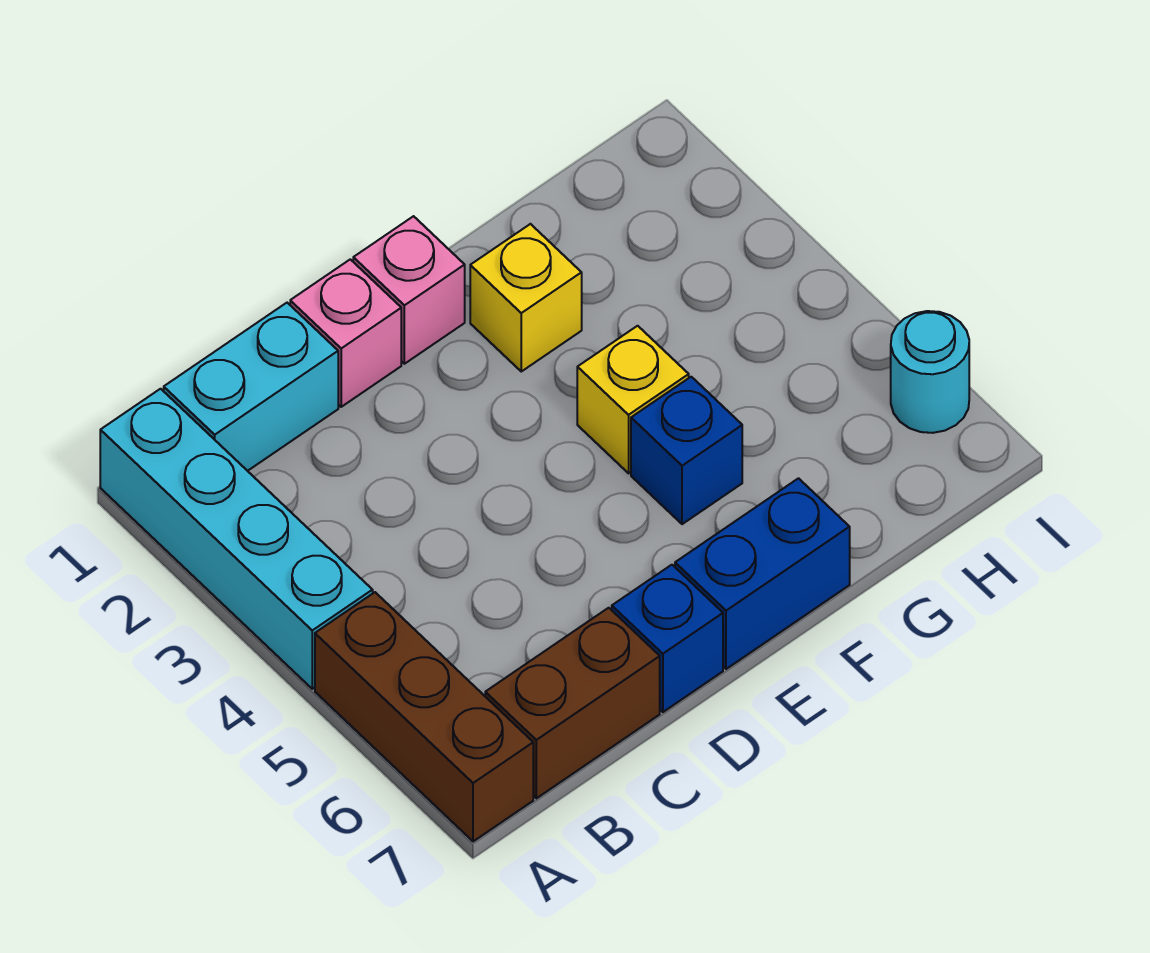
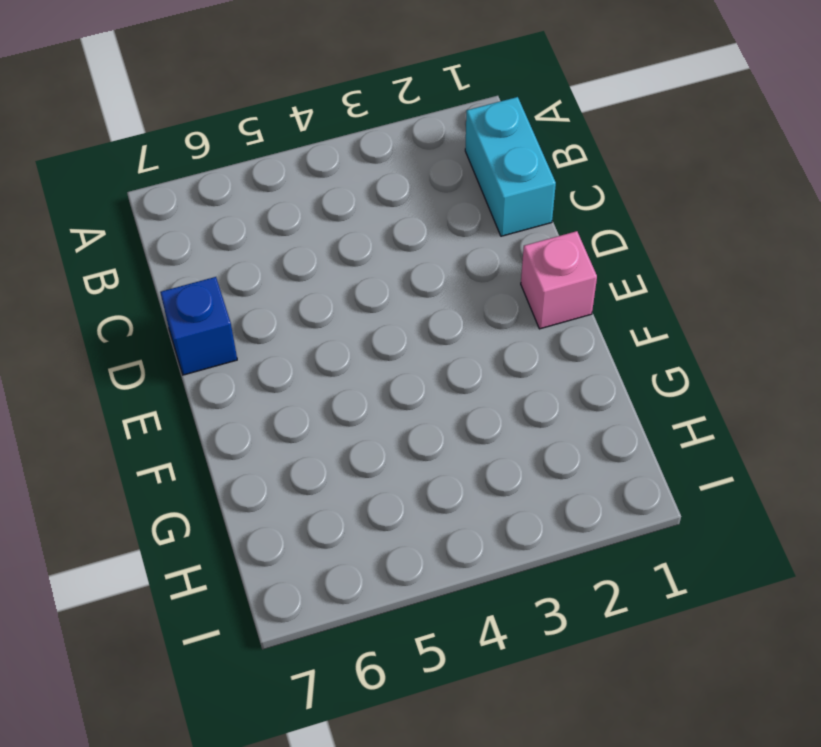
none -> cyan 1x4 brick [100,389,373,689]
none -> brown 1x3 brick [315,592,533,842]
none -> brown 1x2 brick [485,608,660,798]

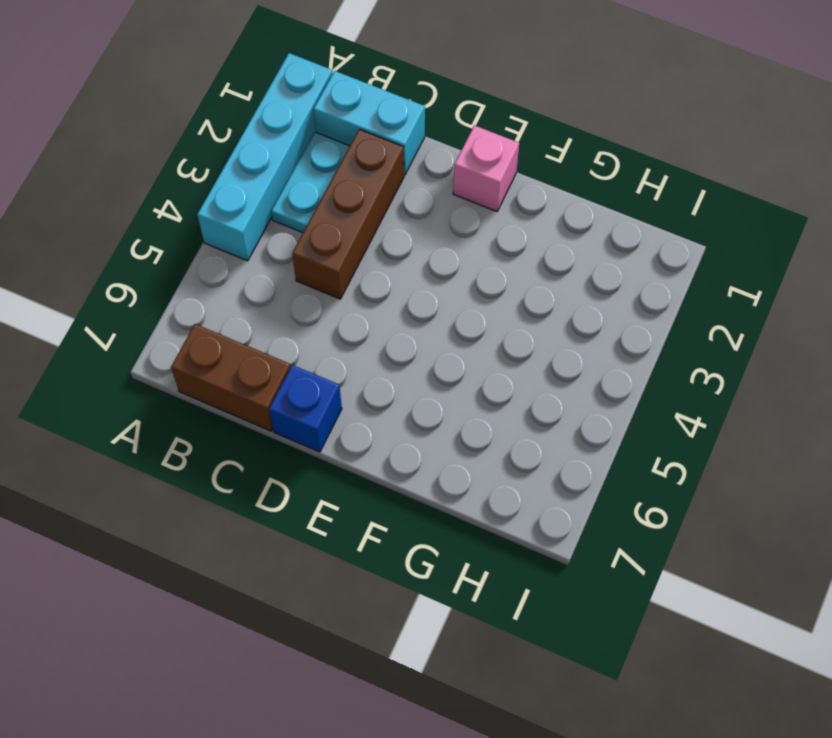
cyan 1x2 plate [271,132,350,233] -> none
brown 1x3 brick [292,129,404,299] -> brown 1x3 brick moved to [315,592,533,842]
none -> pink 1x1 brick [290,259,401,407]
none -> blue 1x2 brick [675,478,850,669]
none -> yellow 1x1 brick [470,224,582,371]

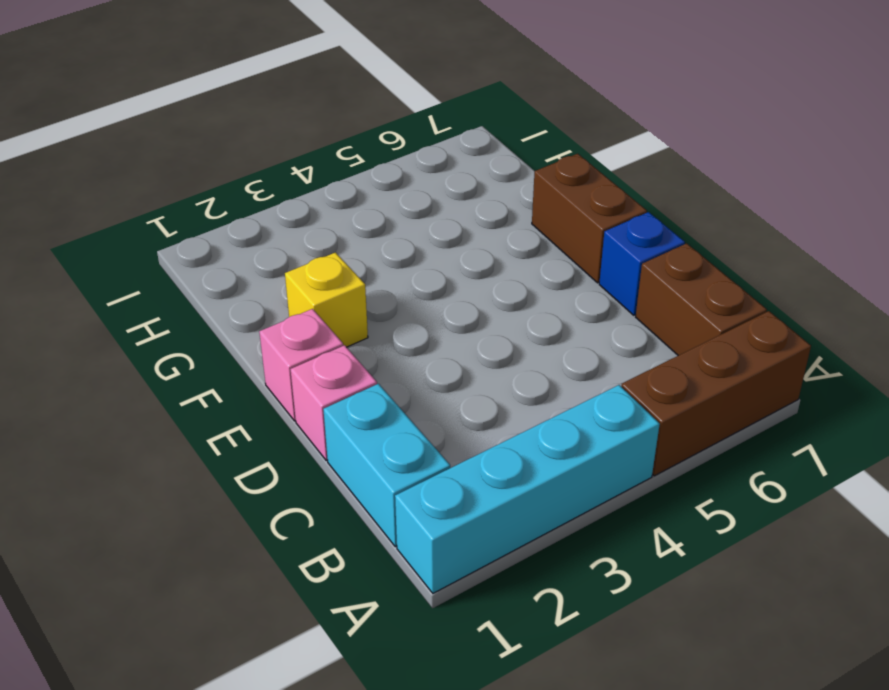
brown 1x2 brick [532,154,647,283] -> blue 1x2 brick [675,478,850,669]
none -> yellow 1x1 brick [577,326,689,473]
none -> blue 1x1 brick [631,377,742,524]
none -> cyan 1x1 round brick [891,311,969,433]

